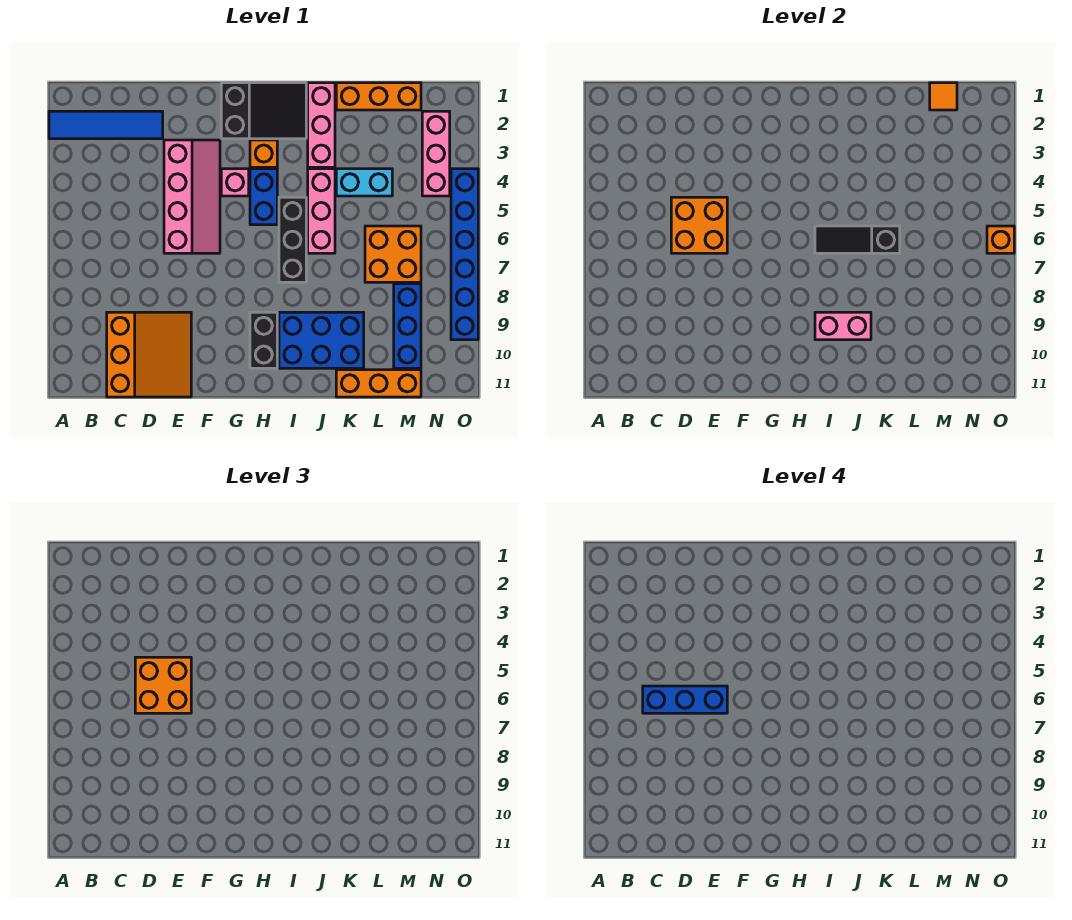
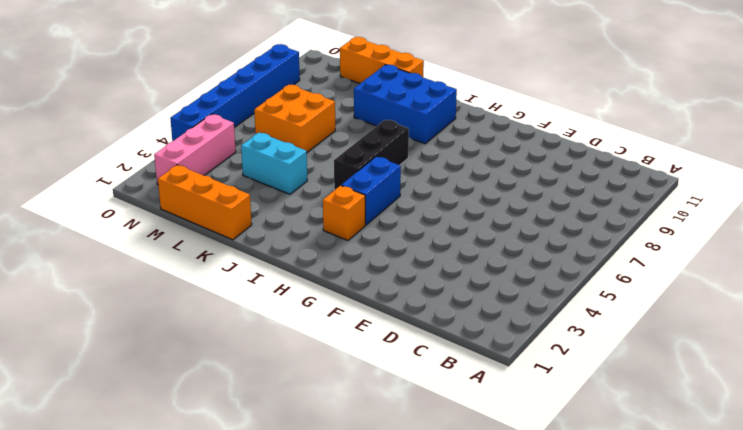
none -> blue 1x4 tile [49,111,163,139]
none -> orange 3x3 slope [107,312,191,397]
none -> pink 2x4 slope [164,140,220,253]

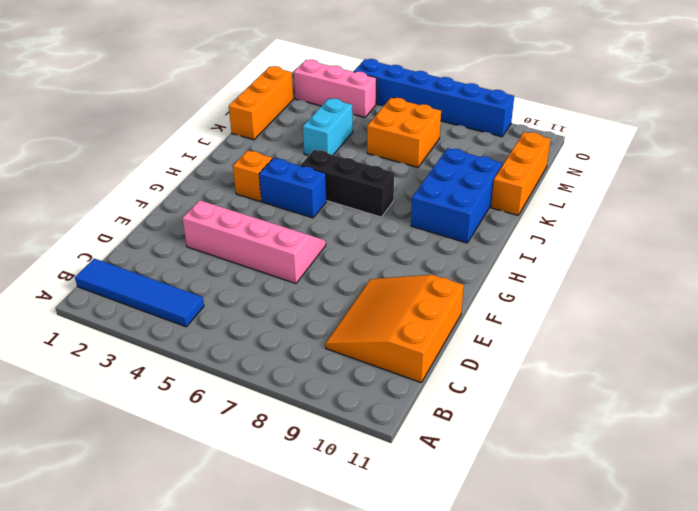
blue 1x4 tile [75,259,204,327] -> blue 1x4 tile turned to [49,111,163,139]
orange 3x3 slope [326,275,464,383] -> orange 3x3 slope turned to [107,312,191,397]
none -> black 2x3 slope [221,83,306,139]
none -> pink 1x1 brick [221,169,249,196]
none -> black 1x2 brick [250,312,277,368]

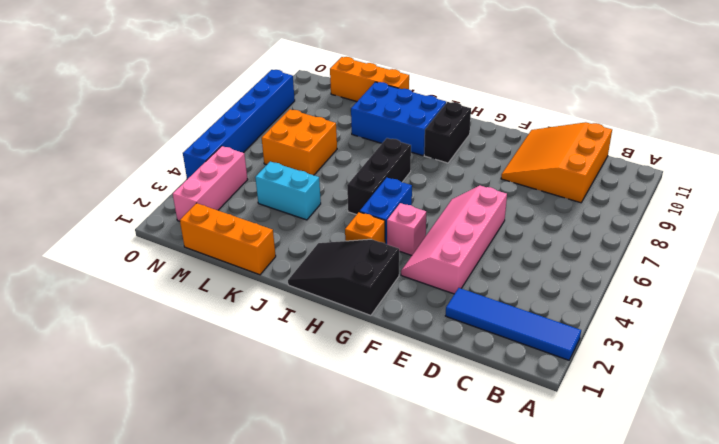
none -> pink 1x3 brick [308,83,335,167]
none -> pink 1x3 brick [308,169,335,253]
none -> blue 1x3 brick [394,284,421,368]

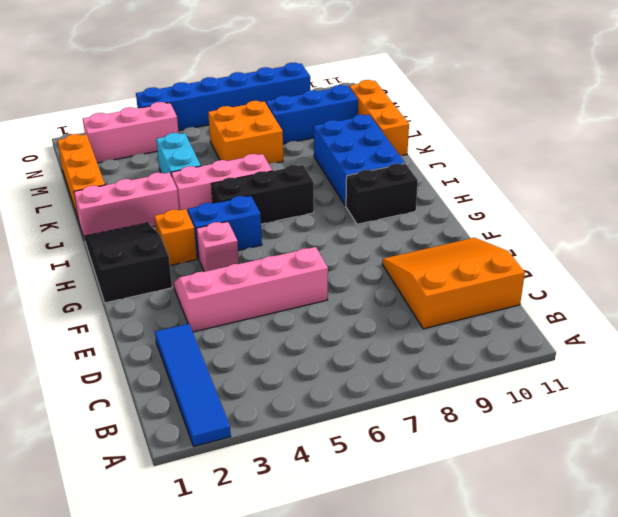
none -> orange 2x2 brick [671,197,727,253]
none -> black 1x3 slope [815,226,900,253]
none -> pink 1x2 brick [815,312,871,340]

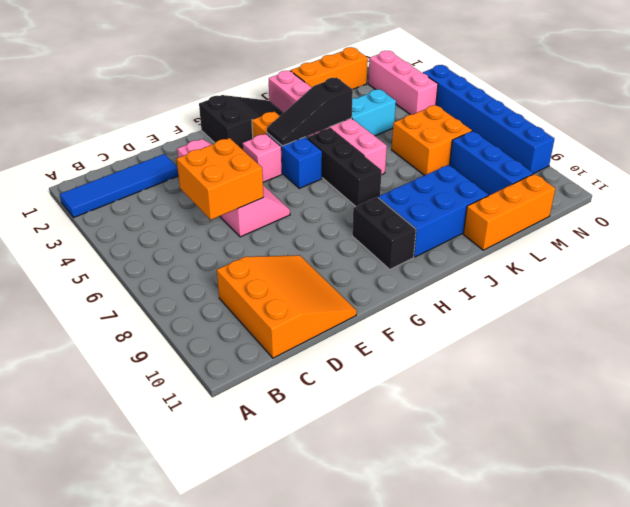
black 1x3 slope [267,77,353,146] -> black 1x3 slope moved to [815,226,900,253]
none -> pink 1x2 brick [815,312,871,340]
none -> orange 1x1 tile [930,83,957,110]
none -> orange 1x1 brick [987,226,1014,253]

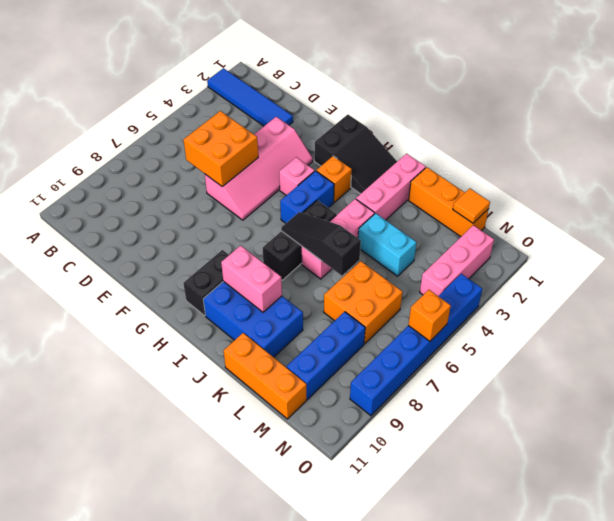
none -> orange 3x3 slope [107,312,191,397]
none -> orange 2x2 brick [135,657,191,713]
none -> blue 1x3 brick [643,686,727,713]

